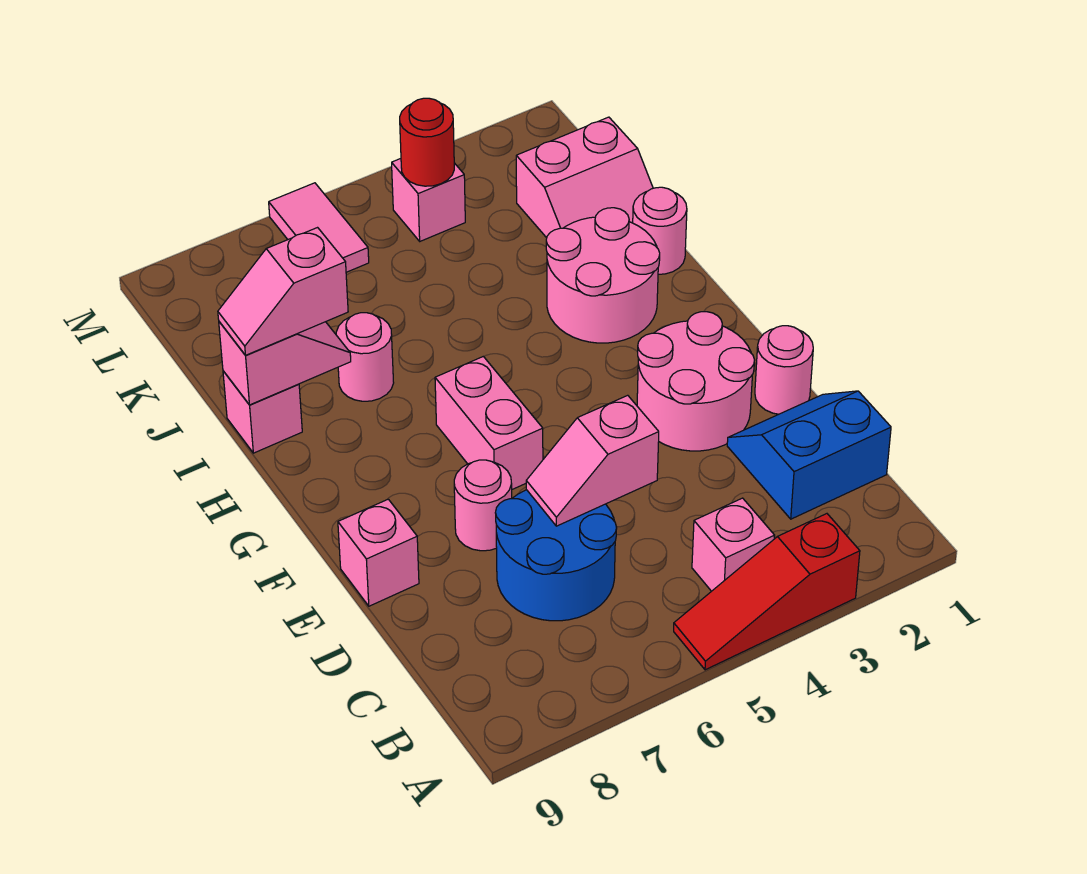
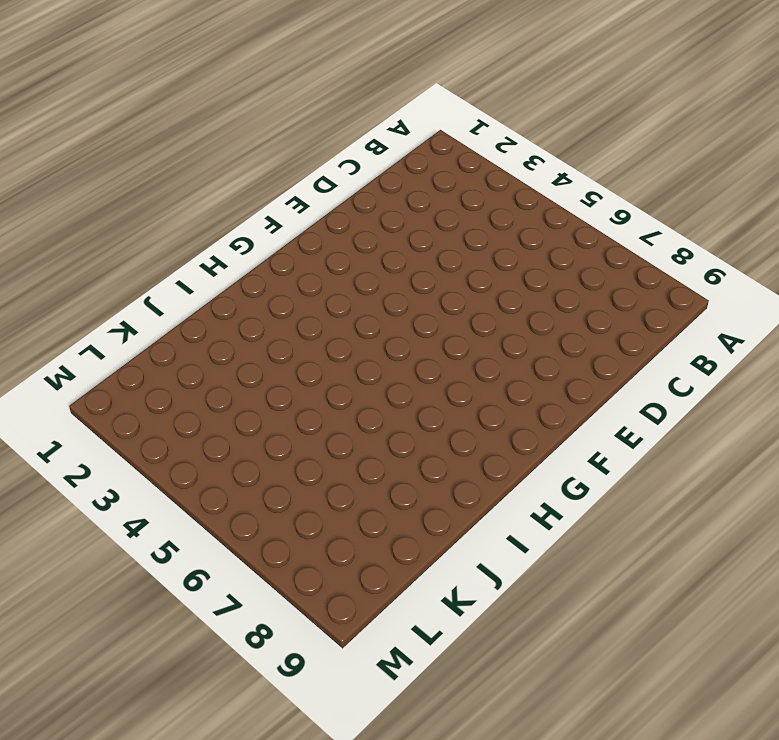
none -> red 1x3 slope [674,514,860,670]
none -> pink 1x1 brick [692,498,775,591]
none -> blue 2x2 slope [727,391,891,519]

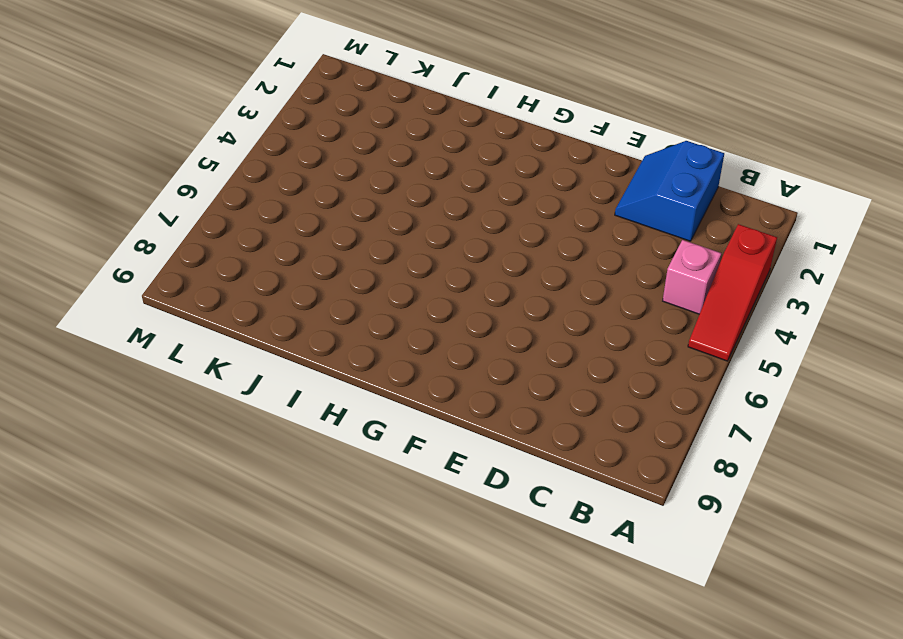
none -> blue 2x2 round brick [496,490,617,621]
none -> pink 1x1 round brick [755,326,813,414]
none -> pink 2x2 round brick [637,312,754,451]

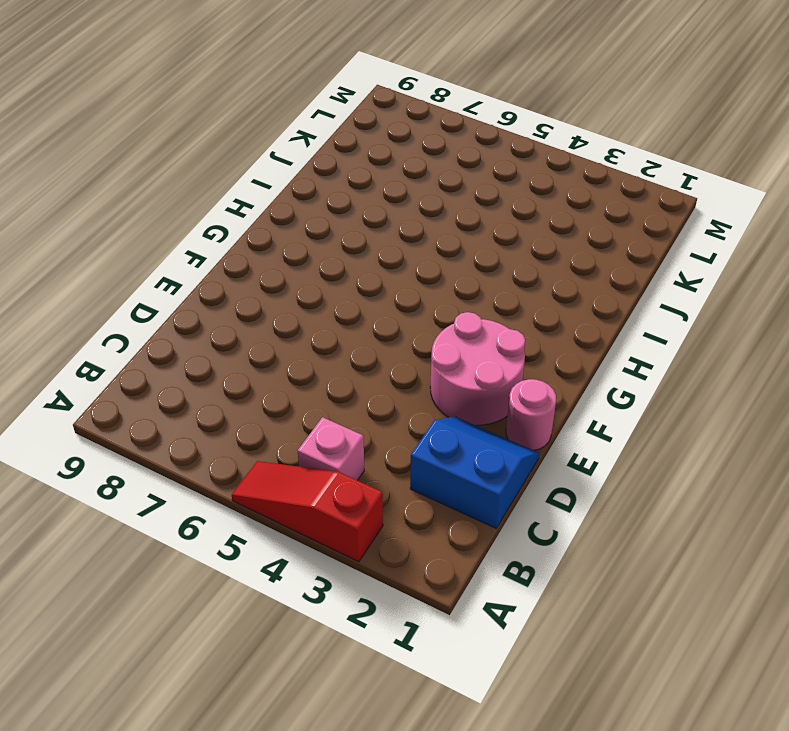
none -> blue 2x2 round brick [496,490,617,621]
none -> pink 1x1 round brick [454,460,512,551]
none -> pink 1x1 brick [338,499,419,606]

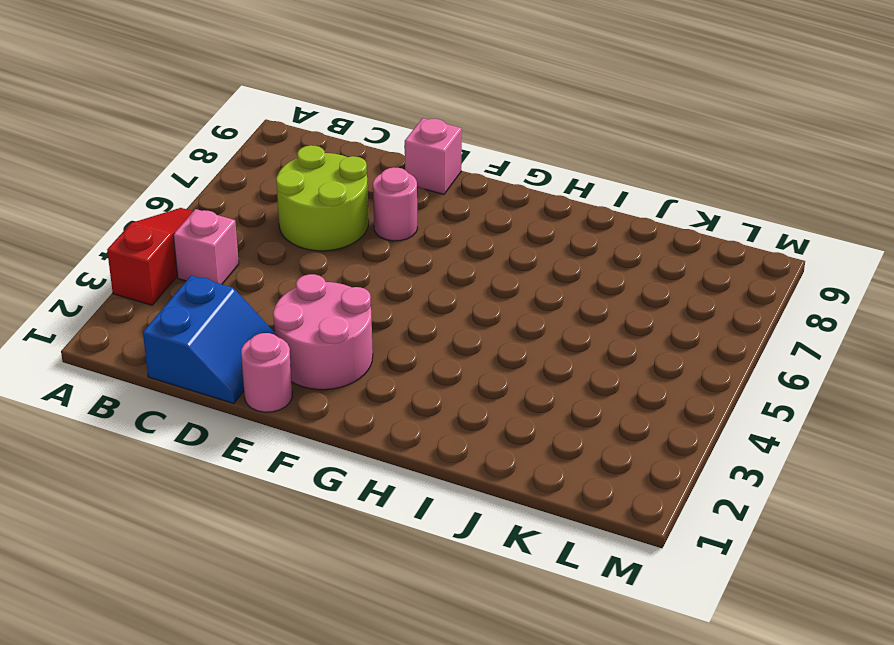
lime 2x2 round brick [276,145,369,251] -> blue 2x2 round brick [496,490,617,621]
none -> pink 1x2 brick [435,356,543,489]
none -> pink 2x2 round brick [546,208,660,343]
none -> pink 1x1 round brick [633,187,687,274]

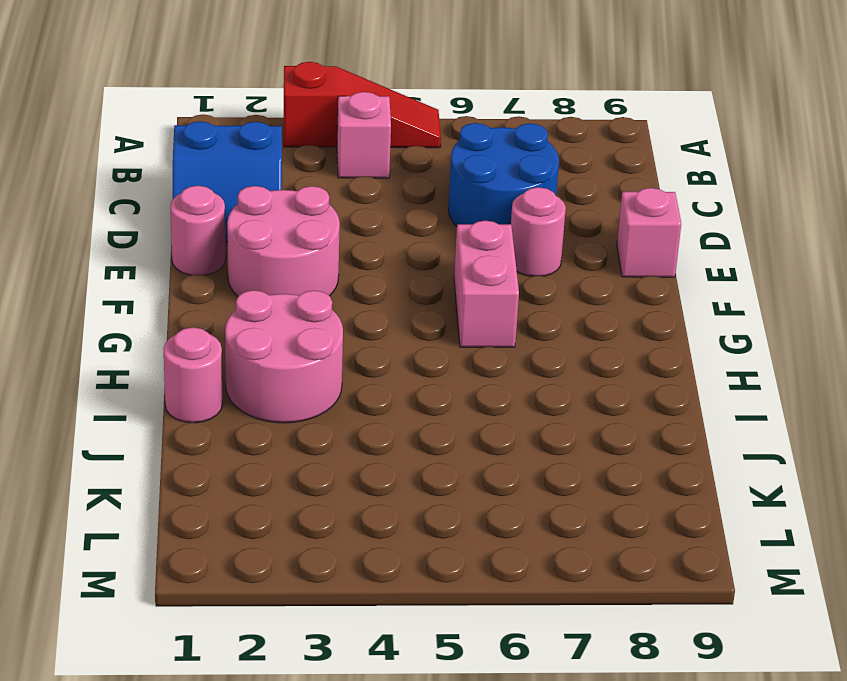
none -> pink 1x1 round brick [336,313,394,401]
none -> pink 1x1 brick [223,371,302,453]
none -> pink 2x2 slope [516,117,653,238]

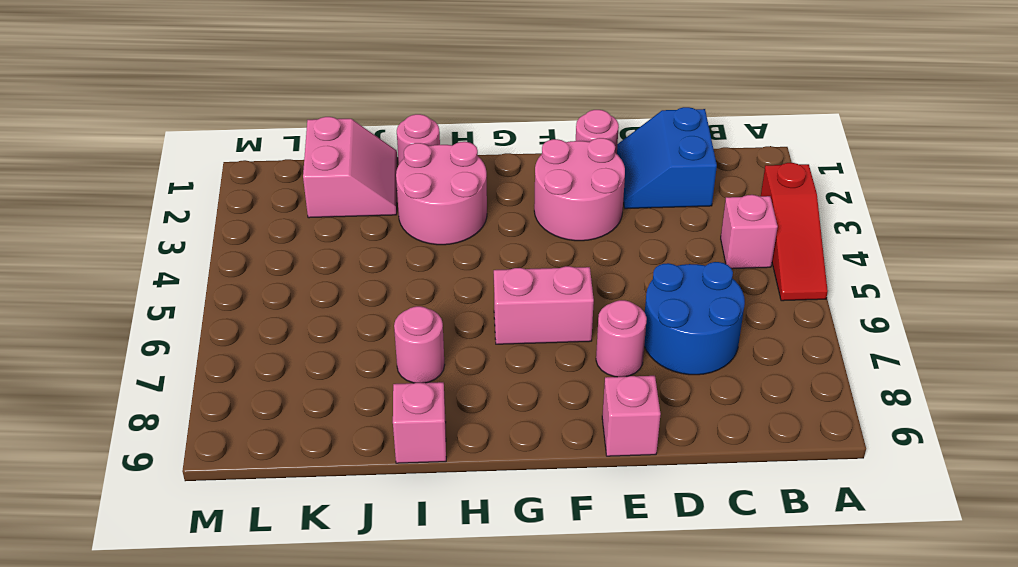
none -> pink 1x1 brick [392,159,465,241]
none -> pink 1x2 tile [269,183,369,272]
none -> pink 1x2 slope [526,395,659,526]

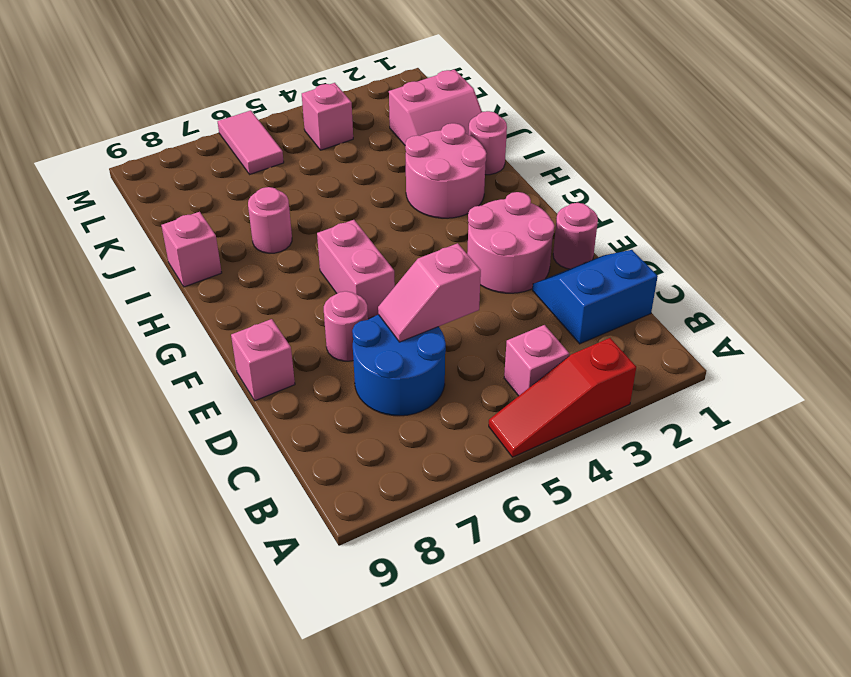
none -> pink 1x2 slope [219,322,351,405]
none -> red 1x1 round brick [400,98,454,186]
none -> pink 1x2 slope [218,228,348,355]

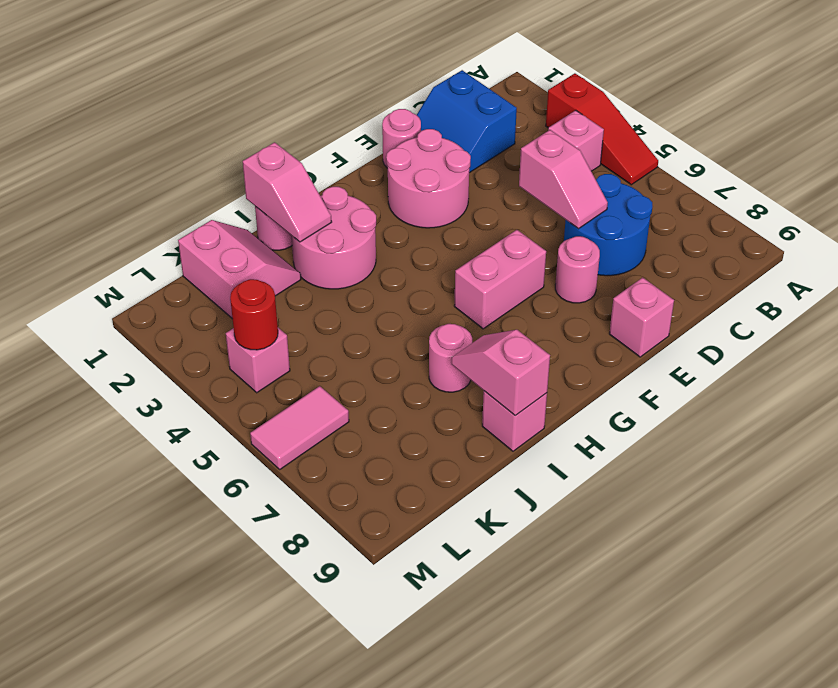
pink 1x2 slope [243,142,332,242] -> pink 1x2 slope moved to [218,228,348,355]

